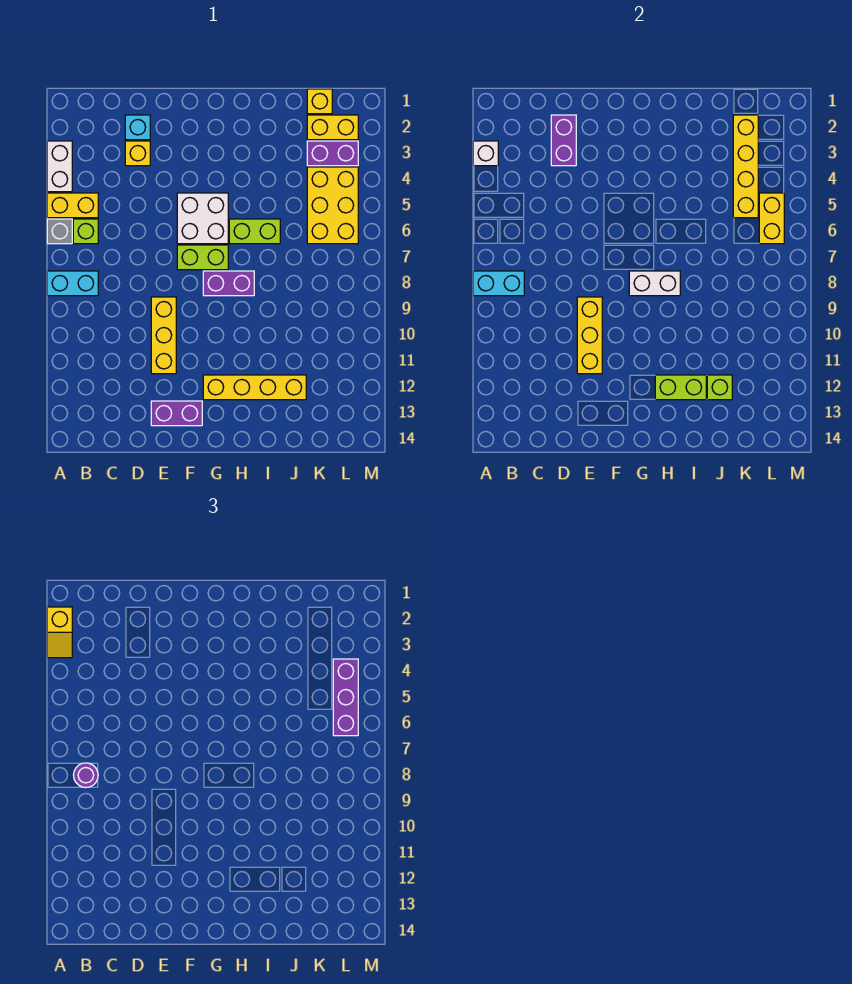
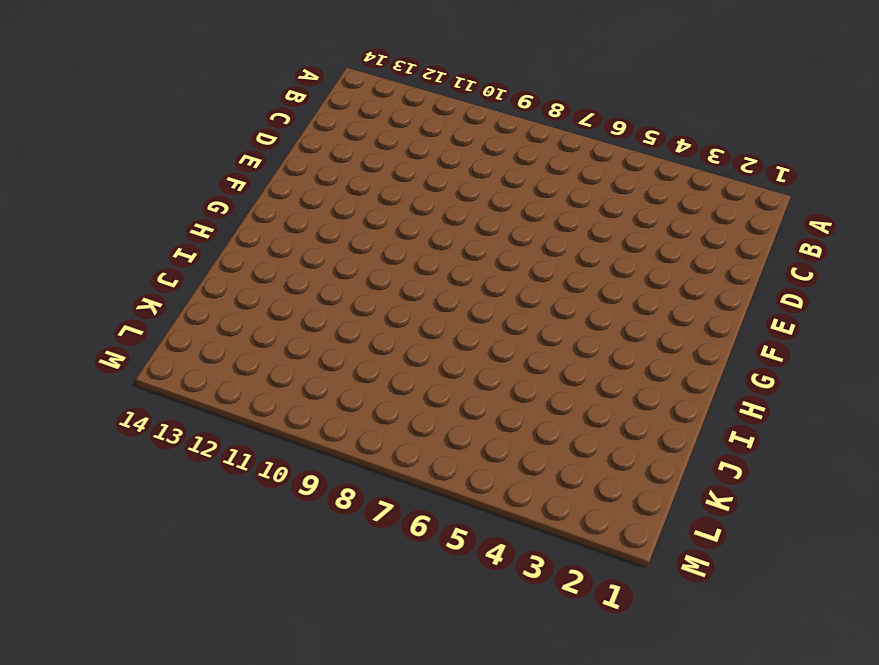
none -> white 1x2 brick [47,141,72,192]
none -> yellow 1x2 brick [47,193,98,218]
none -> grey 1x1 brick [47,219,72,244]
none -> cyan 1x2 brick [47,271,98,296]

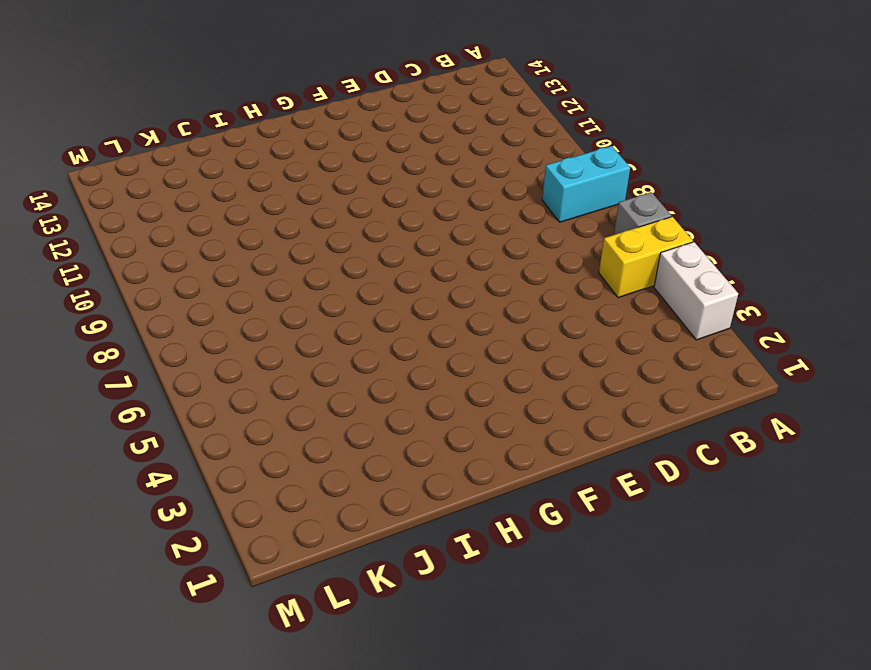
none -> lime 1x1 brick [73,219,98,244]
none -> cyan 1x1 brick [125,115,150,140]
none -> yellow 1x1 brick [125,141,150,166]
none -> yellow 1x3 brick [151,297,176,374]

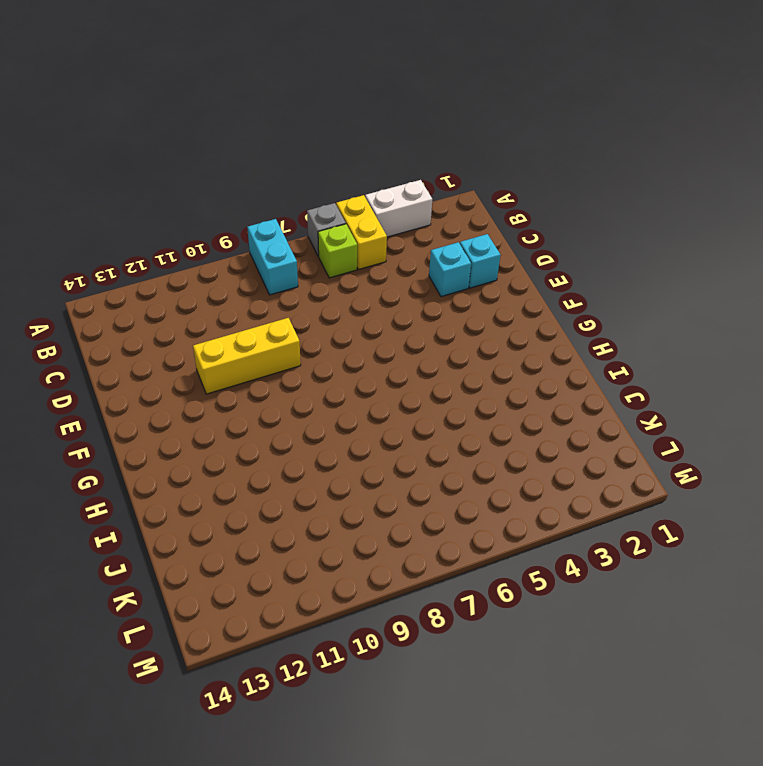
cyan 1x1 brick [429,242,471,297] -> yellow 1x1 brick [125,141,150,166]
none -> purple 1x2 brick [151,401,202,426]
none -> white 2x2 brick [177,193,228,244]
none -> lime 1x2 brick [177,245,228,270]
none -> purple 1x2 brick [203,271,254,296]

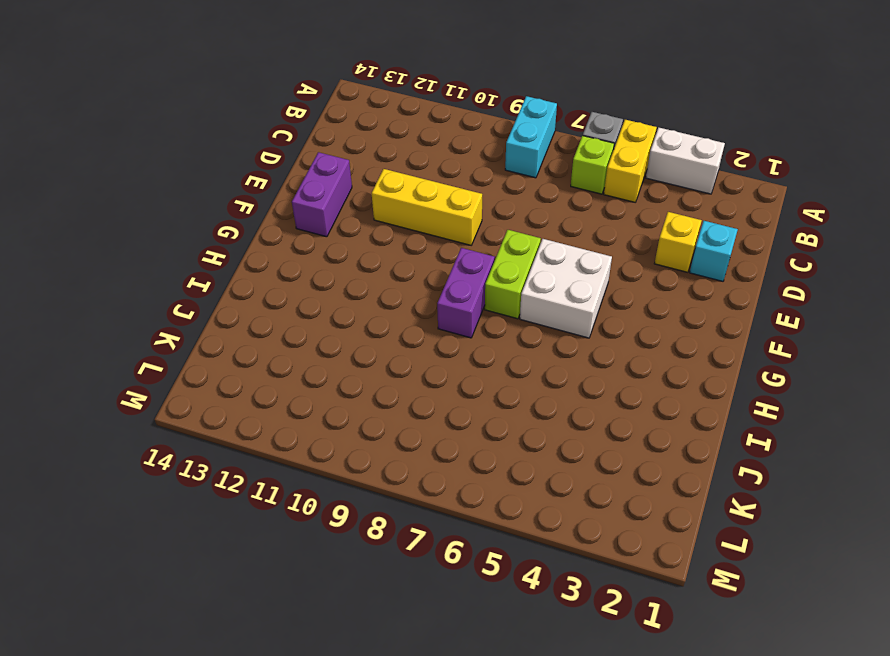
none -> yellow 1x4 brick [203,375,306,400]
none -> lime 1x2 brick [229,219,280,244]
none -> yellow 1x1 brick [307,89,332,114]
none -> yellow 1x2 brick [307,115,358,140]

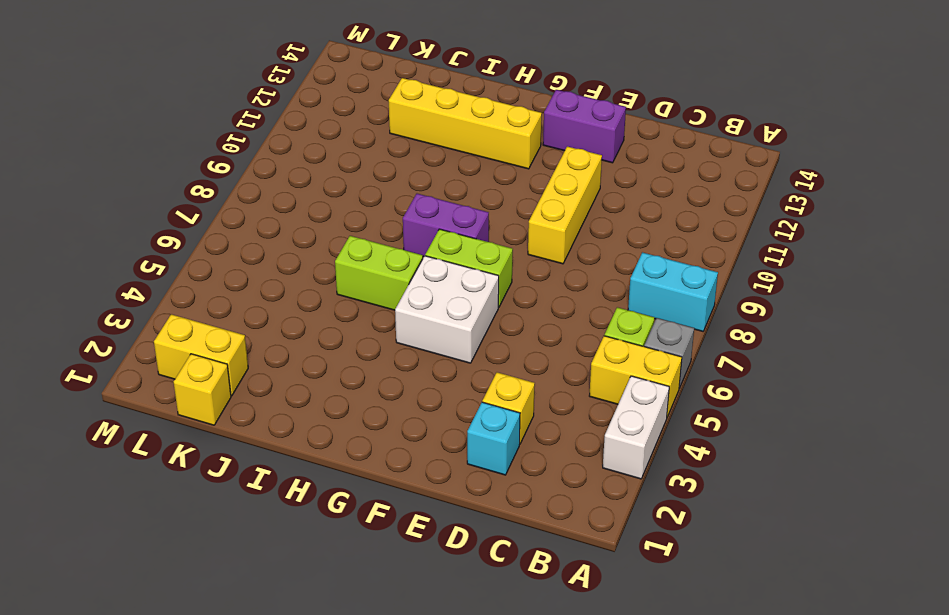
none -> purple 1x2 brick [307,141,358,166]
none -> yellow 2x3 brick [307,167,358,244]
none -> white 1x1 brick [473,141,498,166]
none -> cyan 1x2 brick [473,271,524,296]

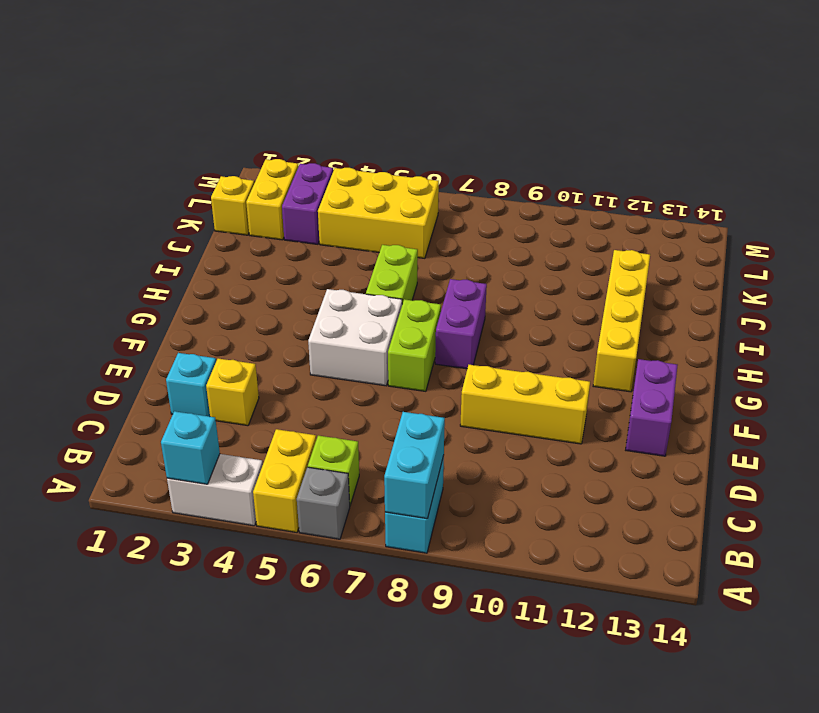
cyan 1x1 brick [161,411,220,484] -> white 1x1 brick [473,141,498,166]
none -> purple 1x2 brick [551,115,576,166]
none -> yellow 1x3 brick [577,297,602,374]
none -> white 1x2 brick [629,271,680,296]
none -> lime 1x2 brick [655,375,706,400]

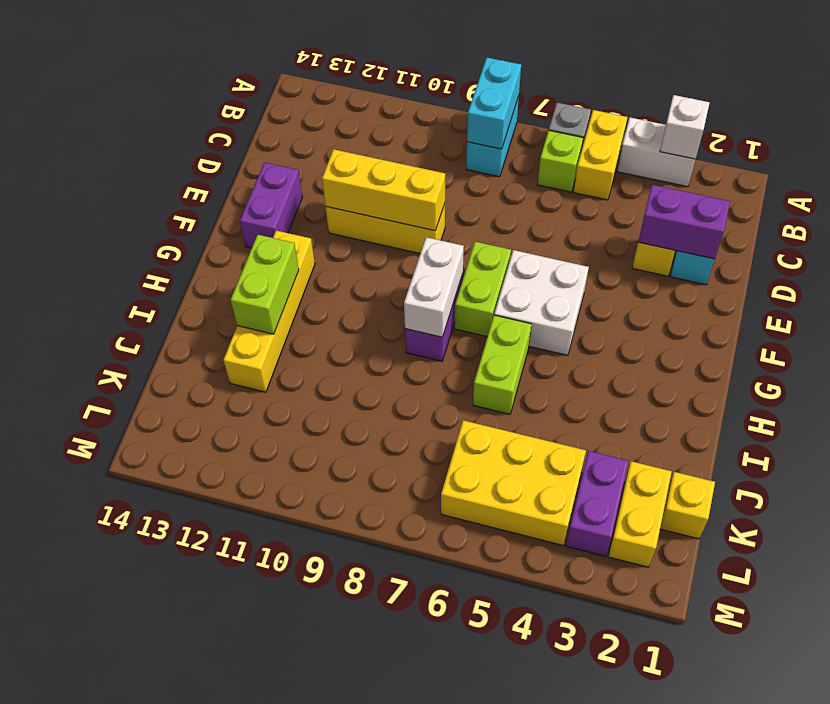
none -> lime 1x1 brick [707,375,732,400]
none -> yellow 1x4 brick [733,115,758,218]
none -> yellow 1x2 brick [759,193,784,244]
none -> yellow 1x2 slope [47,607,72,658]

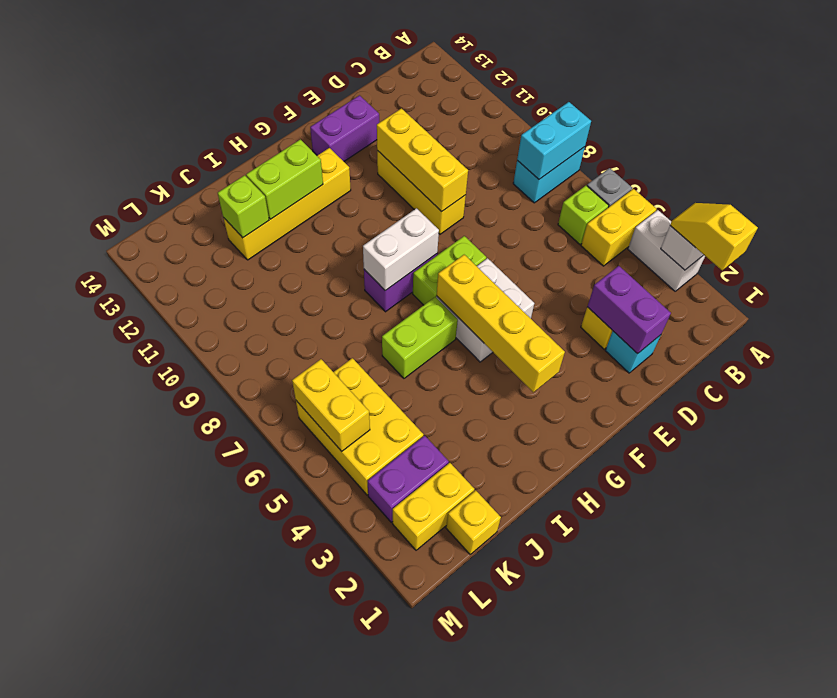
yellow 1x4 brick [437,255,565,392] -> yellow 1x4 brick moved to [733,115,758,218]
none -> purple 1x1 round brick [74,763,98,788]
none -> purple 1x3 brick [333,659,358,736]

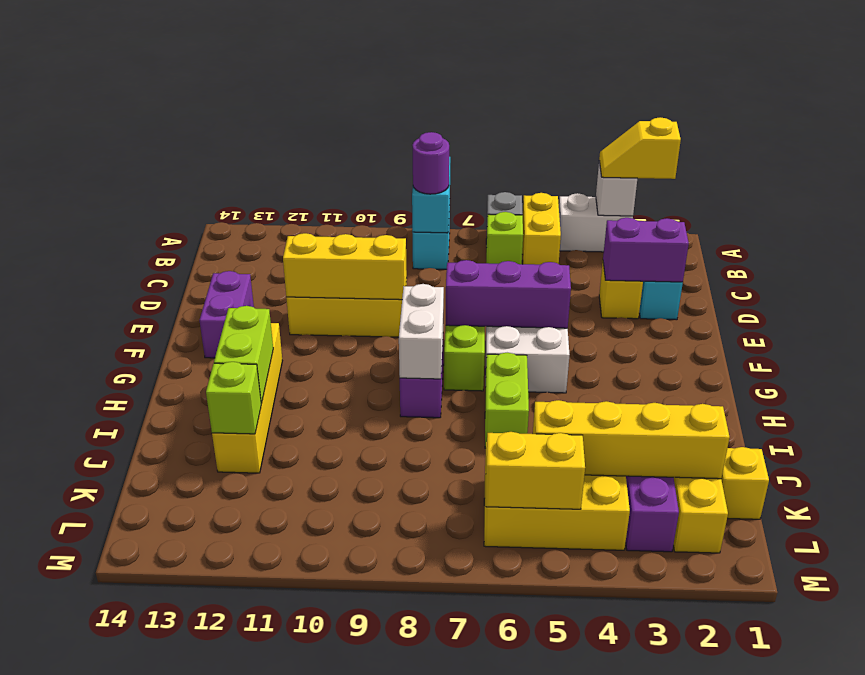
purple 1x3 brick [446,260,571,328] -> purple 1x3 brick moved to [333,659,358,736]

